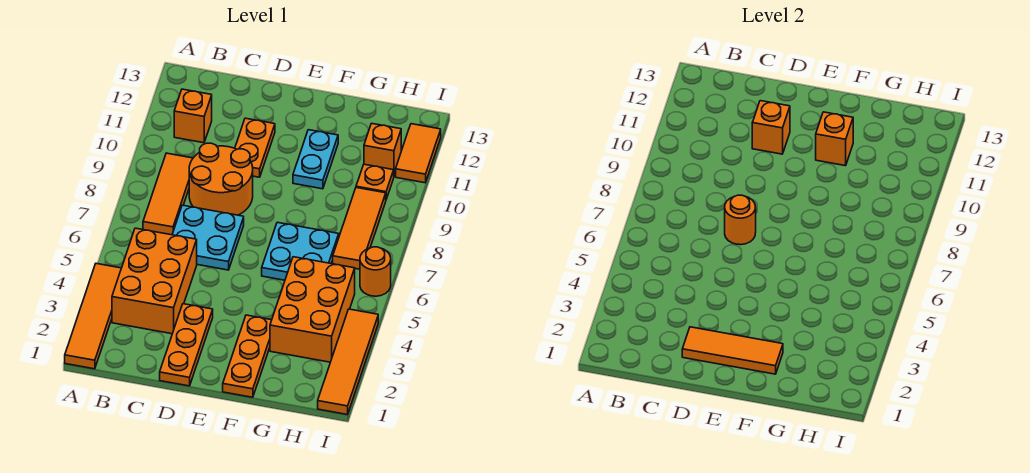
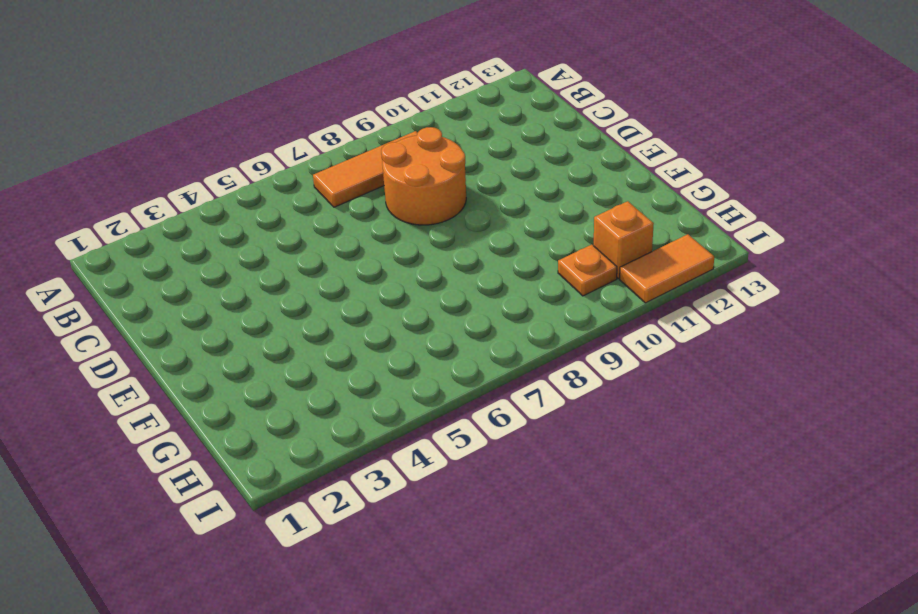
none -> orange 1x4 tile [65,264,121,369]
none -> orange 2x3 brick [112,228,197,334]
none -> orange 1x1 brick [174,89,212,143]

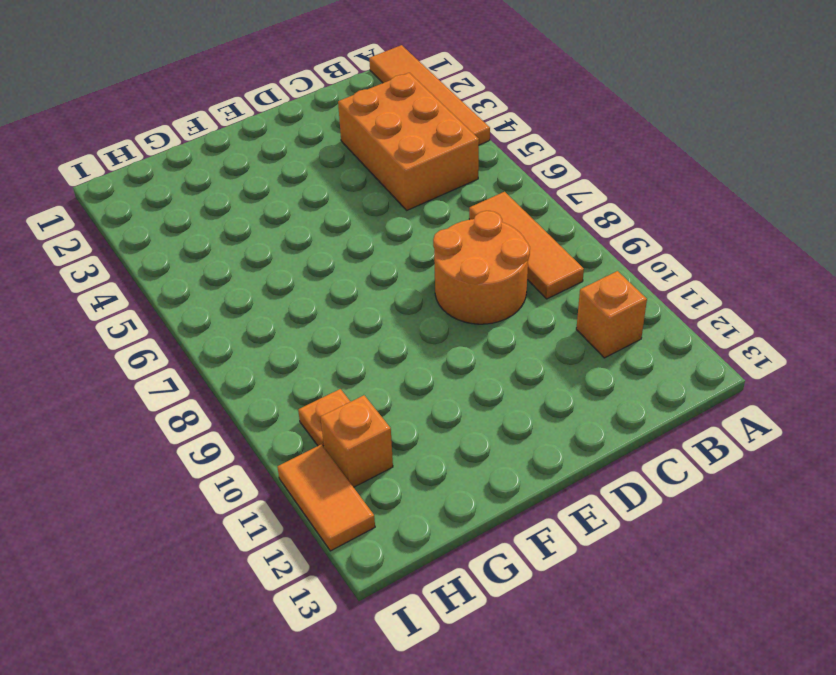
none -> cyan 2x2 plate [172,205,244,270]
none -> orange 1x3 plate [160,304,213,386]
none -> orange 1x2 plate [235,118,275,177]

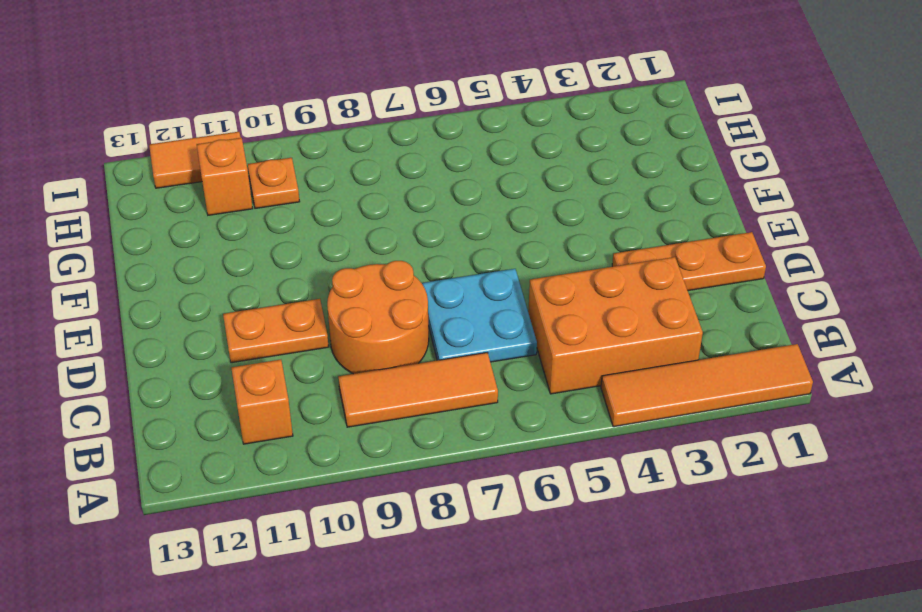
none -> orange 1x3 plate [223,315,272,397]
none -> cyan 2x2 plate [262,222,339,280]
none -> cyan 1x2 plate [293,130,338,189]

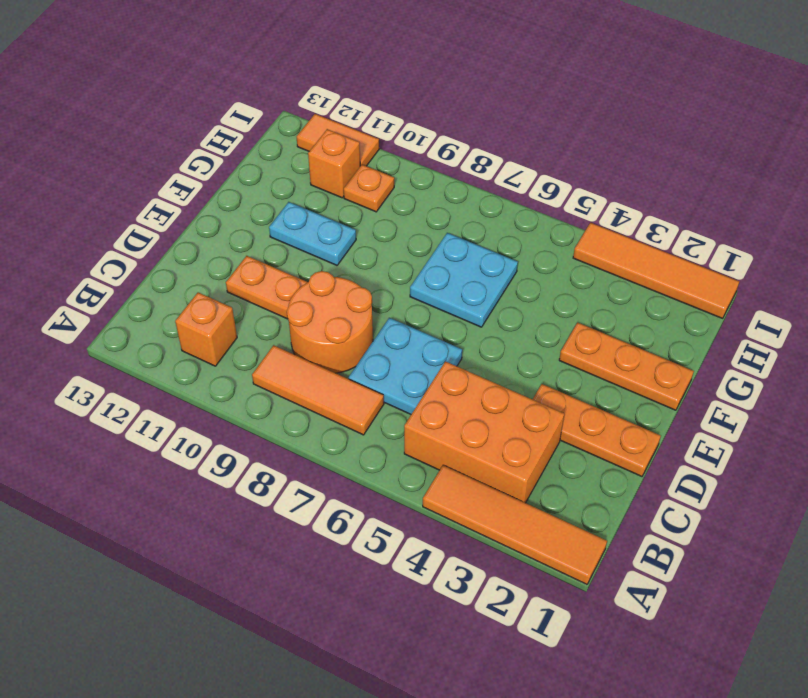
none -> orange 2x3 brick [270,257,355,362]
none -> orange 1x3 tile [333,188,386,269]
none -> orange 1x1 round brick [360,247,391,296]

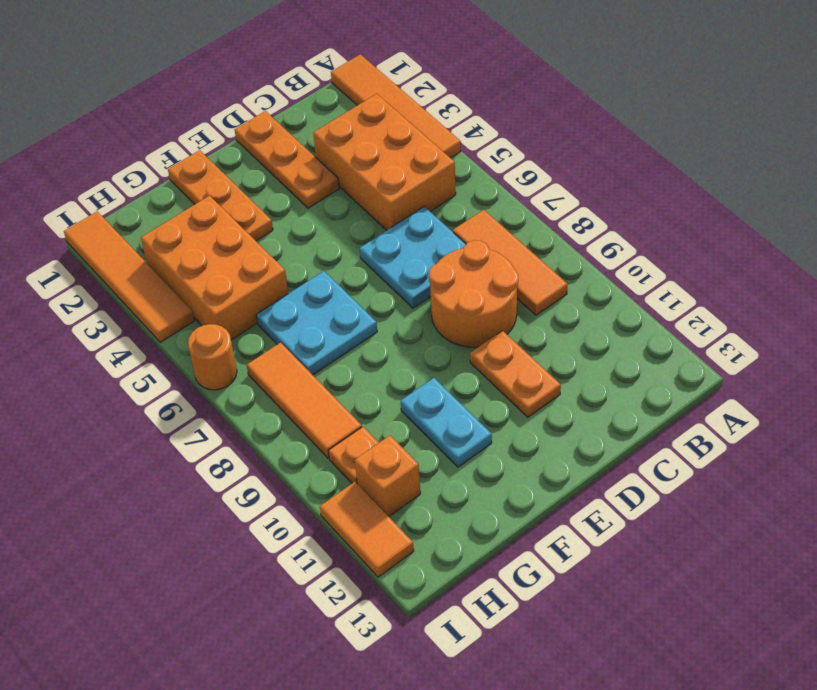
none -> orange 1x1 brick [174,89,212,143]
none -> orange 1x3 tile [682,327,783,374]
none -> orange 1x1 round brick [725,195,756,245]

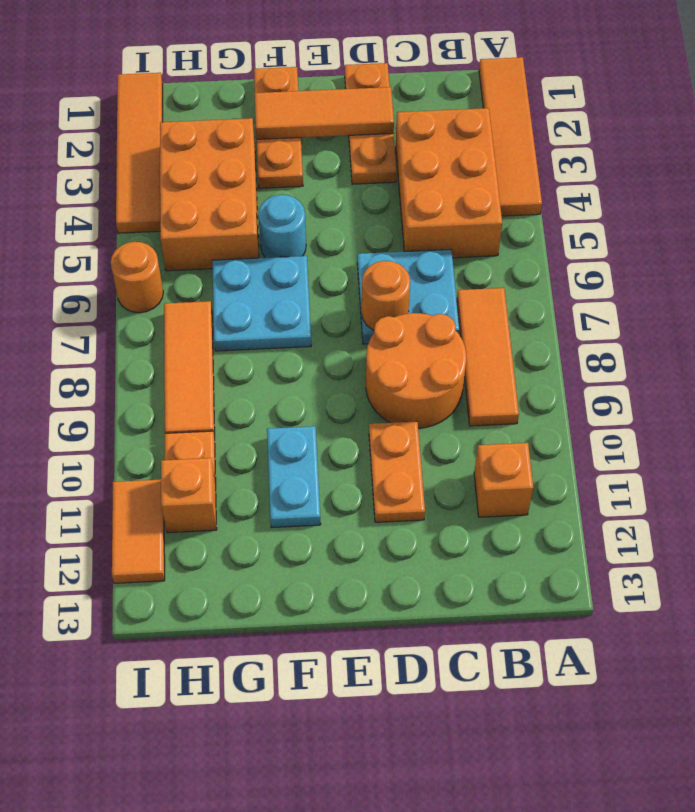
cyan 1x1 round brick [258,195,306,258] -> none
none -> orange 1x1 brick [752,101,790,154]
none -> orange 1x1 brick [816,112,853,166]

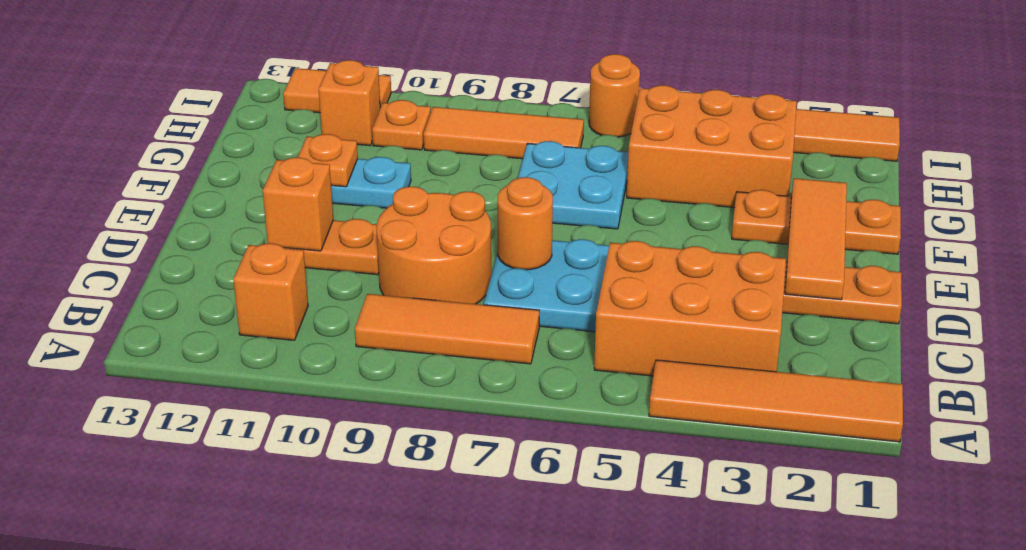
orange 1x1 plate [298,134,358,187] -> orange 1x1 brick [816,112,853,166]

